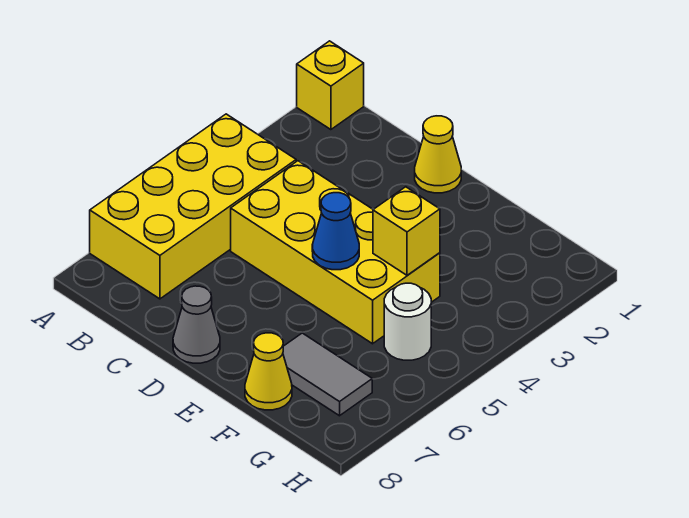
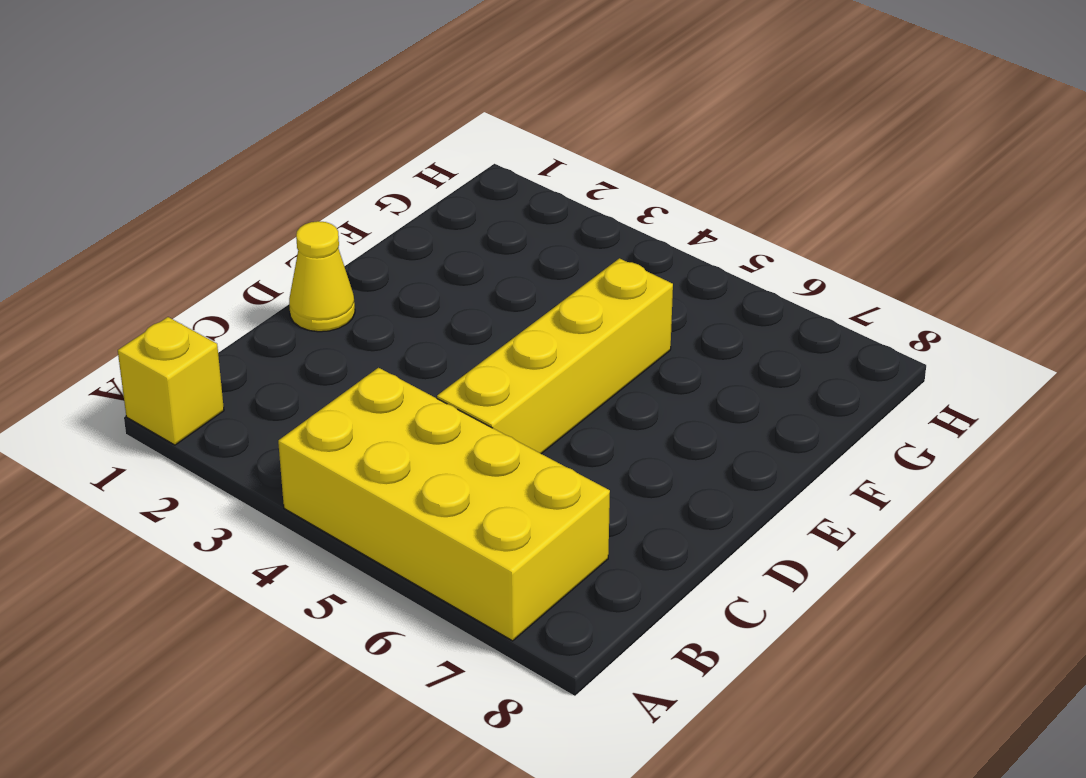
yellow 1x4 brick [437,258,673,454] -> yellow 2x4 brick [231,161,440,344]
none -> grey 1x1 cone [173,286,220,363]
none -> grey 1x2 tile [283,333,372,416]

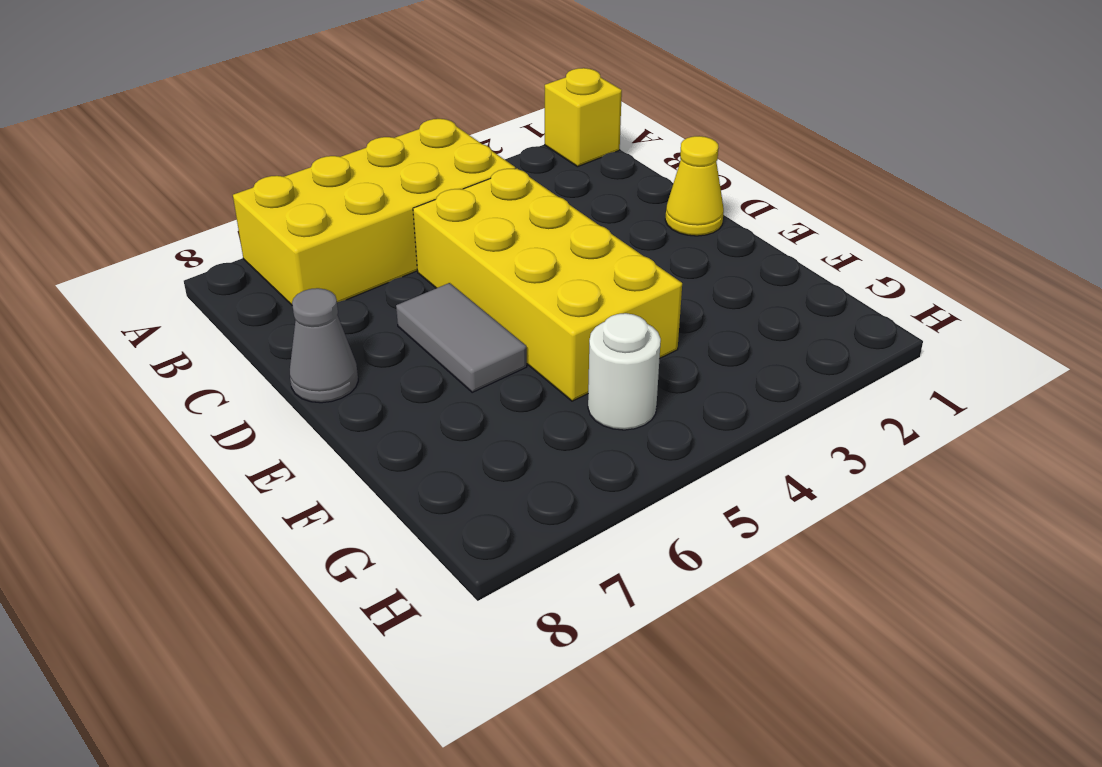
grey 1x2 tile [396,283,527,392] -> grey 1x2 tile moved to [283,333,372,416]
none -> yellow 1x1 cone [245,333,292,410]
none -> blue 1x1 cone [312,193,359,270]

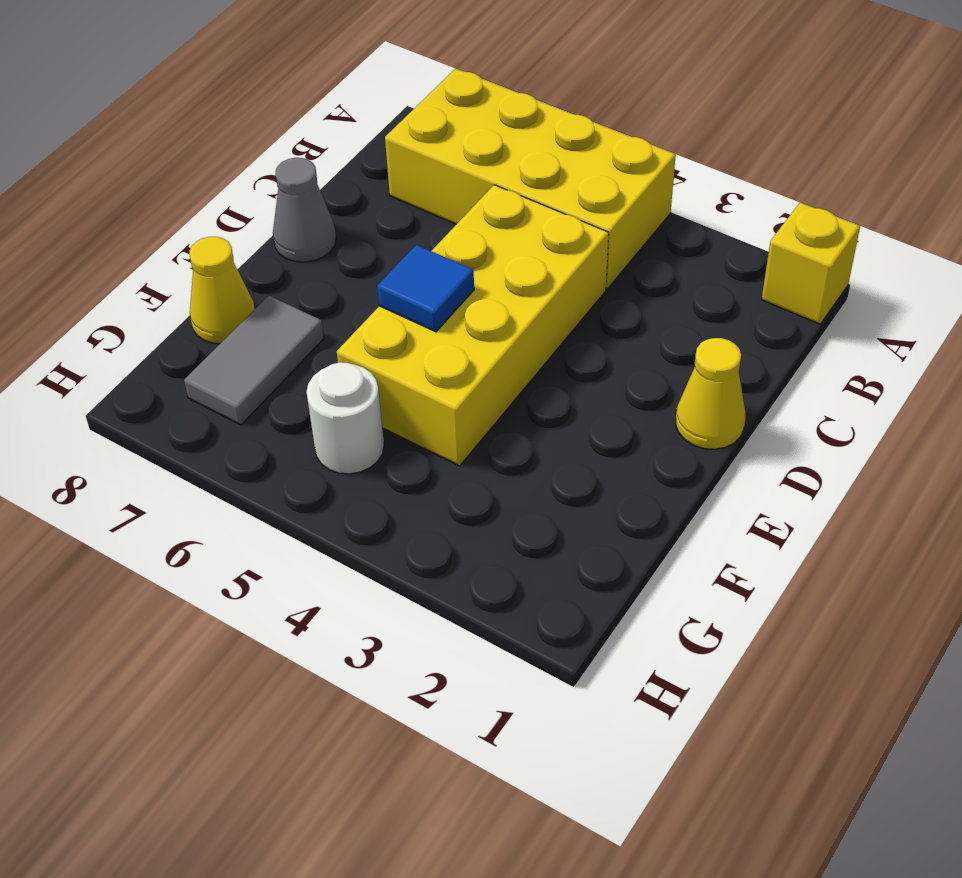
blue 1x1 tile [377,245,474,332] -> blue 1x1 cone [312,193,359,270]
none -> yellow 1x1 brick [373,187,440,275]

